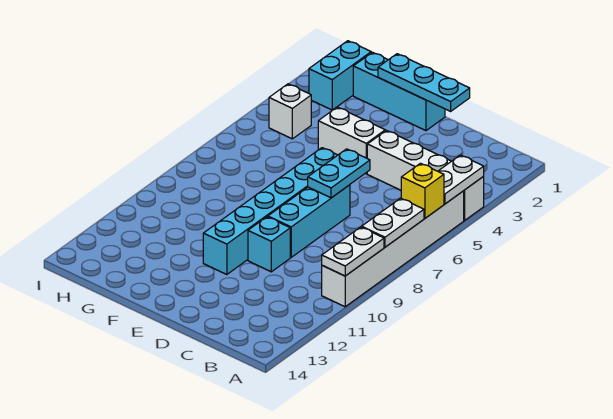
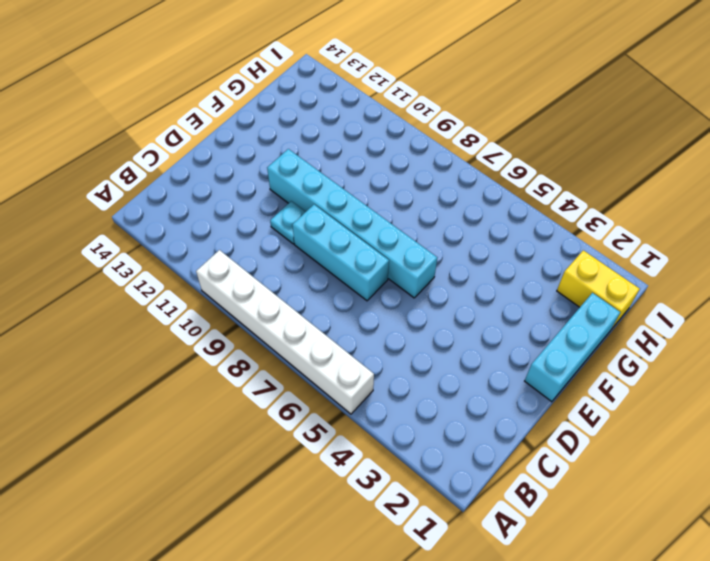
cyan 1x1 plate [270,201,305,244] -> cyan 1x1 brick [248,217,290,272]
yellow 1x2 brick [557,250,640,328] -> cyan 1x2 brick [309,41,371,110]
none -> white 1x4 brick [367,131,484,220]
none -> white 1x2 brick [318,107,385,174]
none -> white 1x1 brick [269,84,311,139]

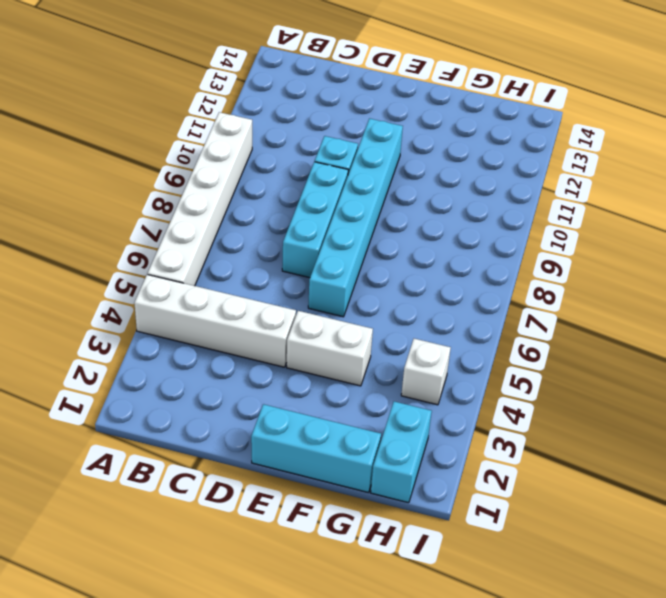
none -> white 1x2 plate [438,155,484,204]
none -> yellow 1x1 brick [401,163,444,218]
none -> white 1x2 plate [362,198,424,247]

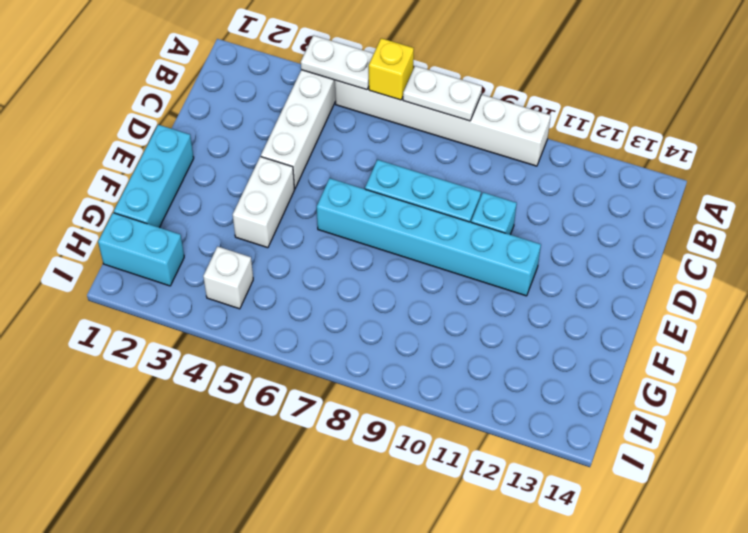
none -> white 1x2 plate [322,227,384,276]
none -> cyan 1x3 plate [378,54,470,111]
none -> cyan 1x2 plate [308,149,370,198]

